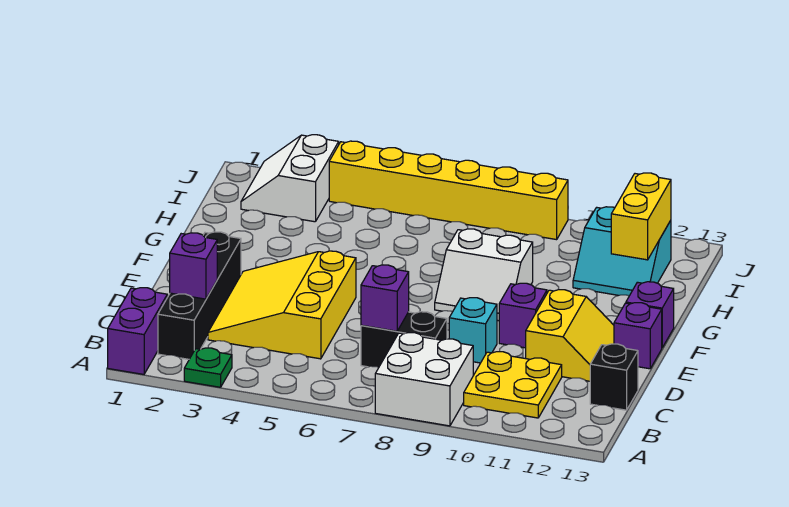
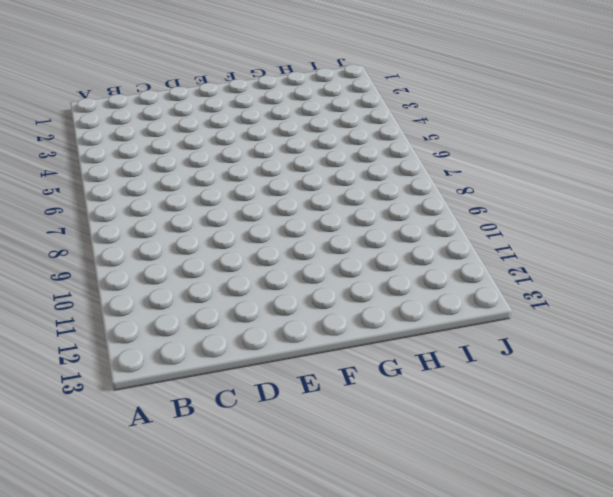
none -> purple 1x2 brick [108,288,167,374]
none -> green 1x1 plate [184,348,232,387]
none -> white 2x2 brick [375,333,473,426]

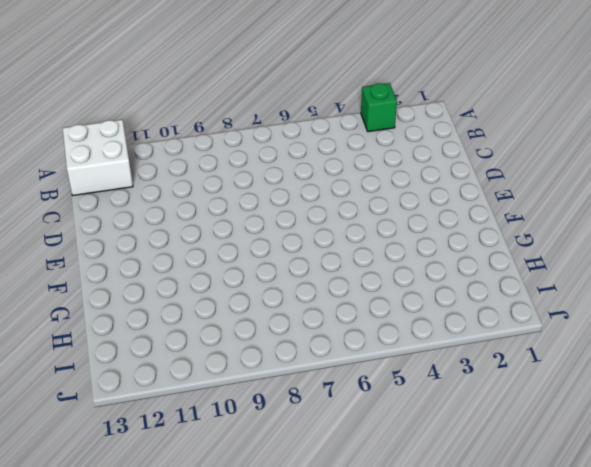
green 1x1 brick [361,83,397,132] -> green 1x1 plate [184,348,232,387]
white 2x2 brick [63,120,133,195] -> white 2x2 brick moved to [375,333,473,426]
none -> purple 1x2 brick [108,288,167,374]
none -> black 1x4 brick [158,232,241,359]
none -> yellow 2x2 plate [464,352,562,418]

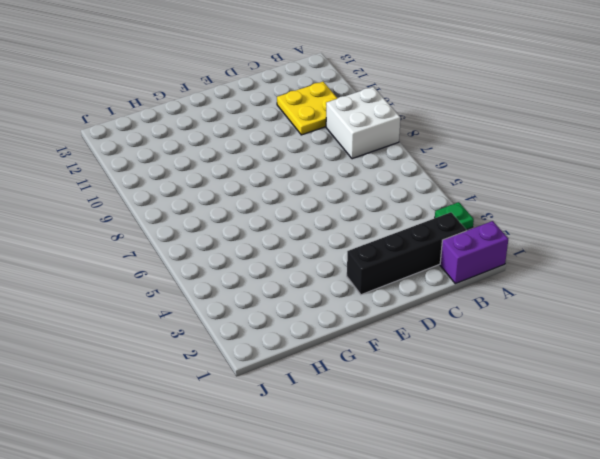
none -> yellow 3x3 slope [208,251,356,359]
none -> black 1x2 brick [361,312,447,367]
none -> black 1x1 brick [590,344,638,410]

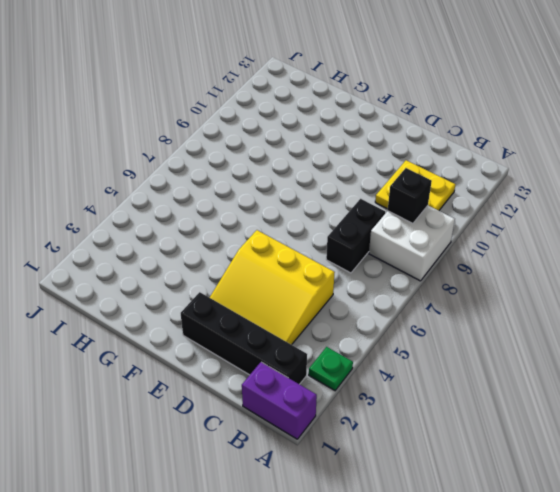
black 1x1 brick [388,168,432,223] -> black 1x1 brick moved to [590,344,638,410]
none -> cyan 1x1 brick [449,298,497,363]
none -> yellow 2x2 slope [526,289,614,381]
none -> purple 1x1 brick [499,283,547,348]

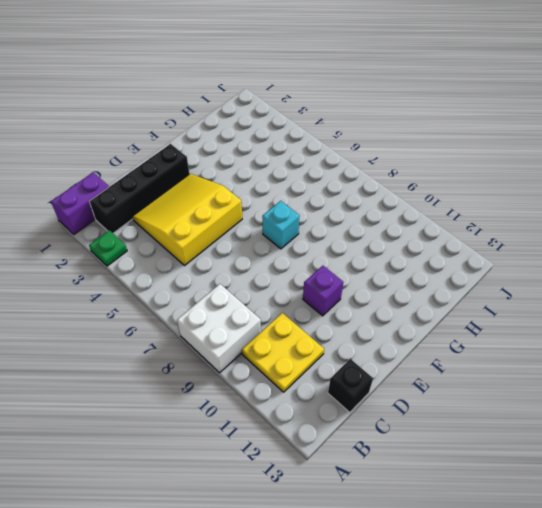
cyan 1x1 brick [262,201,300,249] -> cyan 1x1 brick moved to [449,298,497,363]
none -> black 1x2 brick [361,312,447,367]
none -> yellow 2x2 slope [526,289,614,381]
none -> purple 1x1 brick [614,303,662,369]

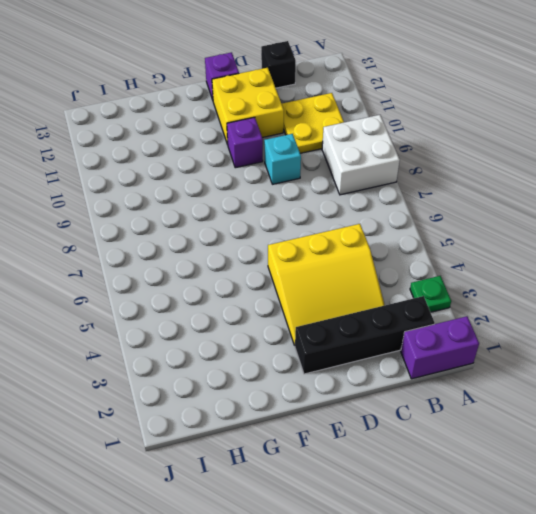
yellow 2x2 brick [212,68,284,144] -> yellow 2x2 slope [526,289,614,381]
none -> black 1x2 brick [361,312,447,367]
none -> white 2x2 slope [435,229,533,321]
none -> purple 1x1 brick [626,282,674,348]

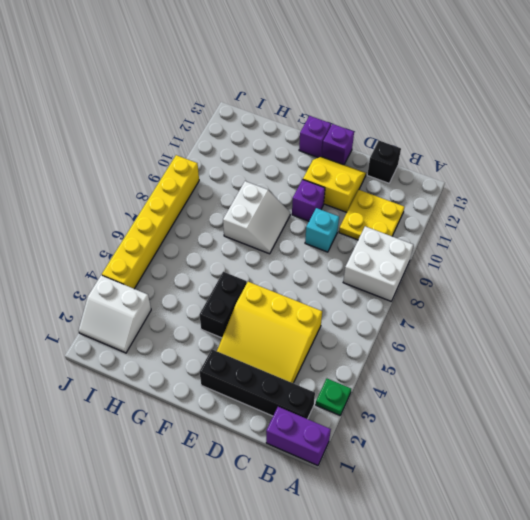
black 1x2 brick [200,272,247,338] -> black 1x2 brick moved to [361,312,447,367]
none -> cyan 2x2 slope [573,207,671,296]
none -> purple 1x1 brick [170,233,217,299]
none -> purple 1x1 brick [361,265,409,331]

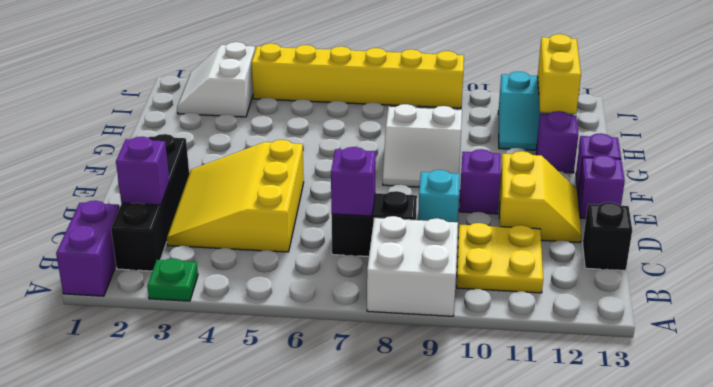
purple 1x1 brick [536,111,578,173] -> none

